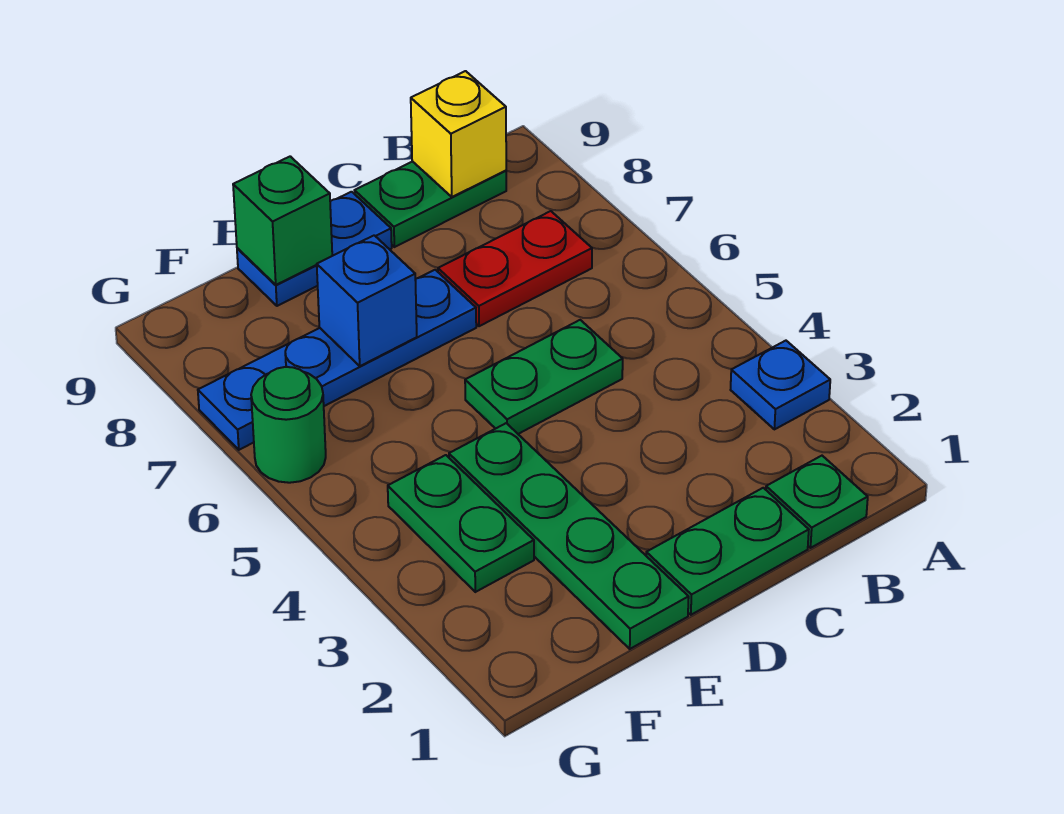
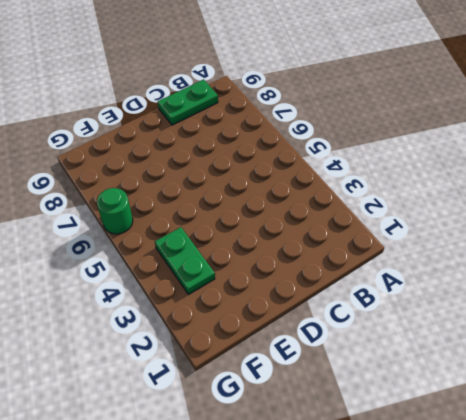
none -> blue 1x1 plate [731,341,830,429]
none -> green 1x1 plate [766,456,868,548]
none -> red 1x2 plate [438,211,592,326]

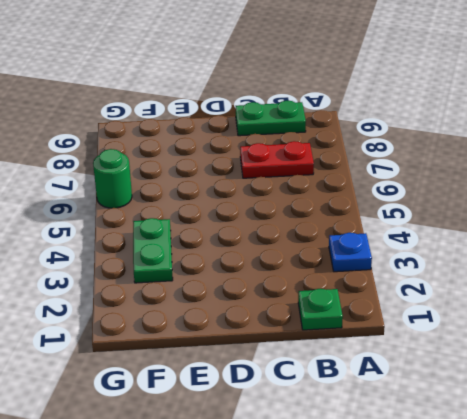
none -> green 1x2 plate [646,488,809,615]
none -> green 1x2 plate [465,320,623,434]
none -> blue 1x4 plate [198,270,476,450]

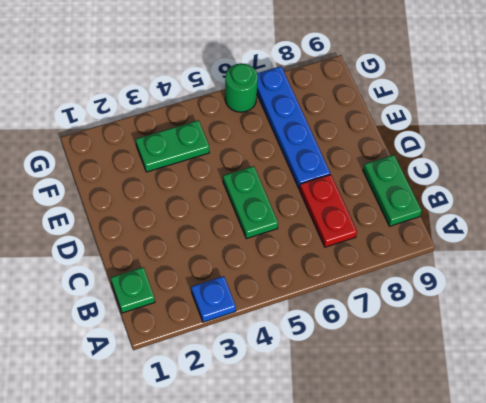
none -> green 1x2 plate [646,488,809,615]
none -> blue 1x2 plate [237,192,392,306]
none -> green 1x4 plate [449,423,689,649]

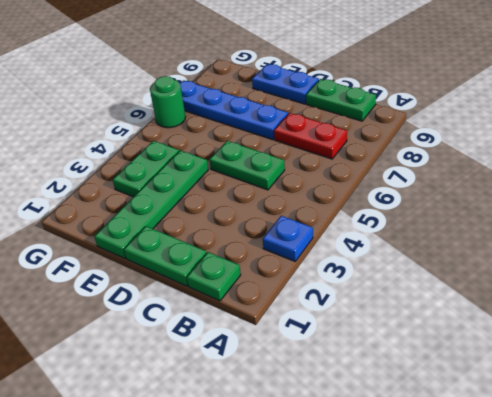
none -> yellow 1x1 brick [411,71,506,197]
none -> blue 1x1 brick [317,235,417,366]
none -> green 1x1 brick [233,156,332,285]

